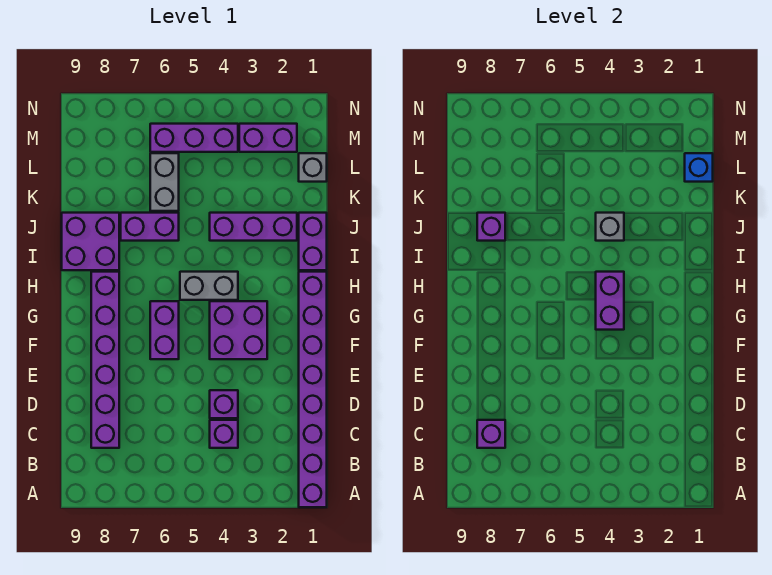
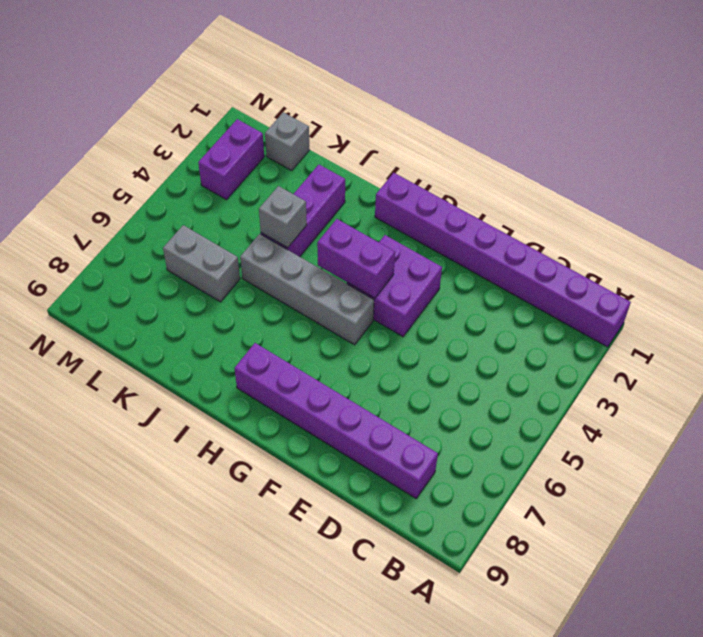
grey 1x4 brick [240,234,374,345] -> grey 1x2 brick [180,272,238,300]
none -> purple 1x1 brick [210,420,238,448]
none -> purple 1x1 brick [210,390,238,418]
none -> purple 1x2 brick [150,301,179,359]

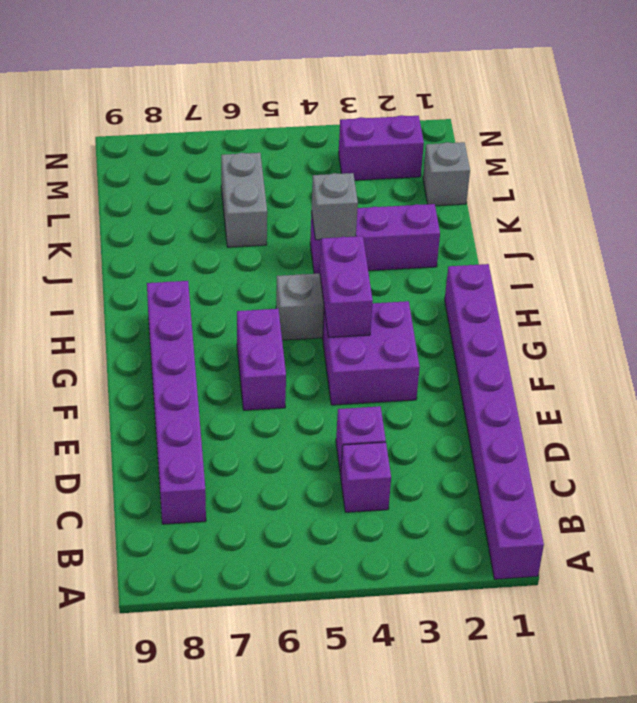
none -> purple 1x2 brick [299,213,327,270]
none -> purple 2x2 brick [62,213,119,270]
none -> purple 1x2 brick [121,213,179,241]

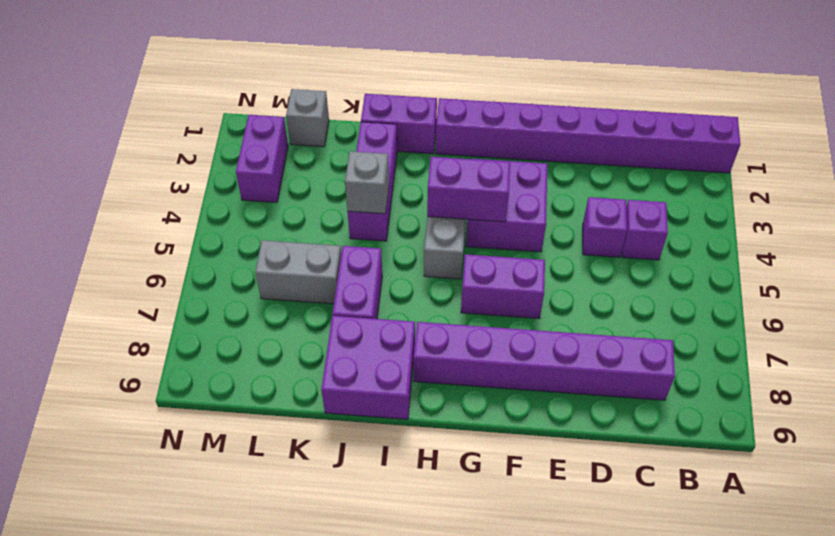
none -> purple 1x3 brick [150,124,238,152]
none -> purple 1x1 brick [477,420,505,448]
none -> purple 1x1 brick [477,213,505,241]

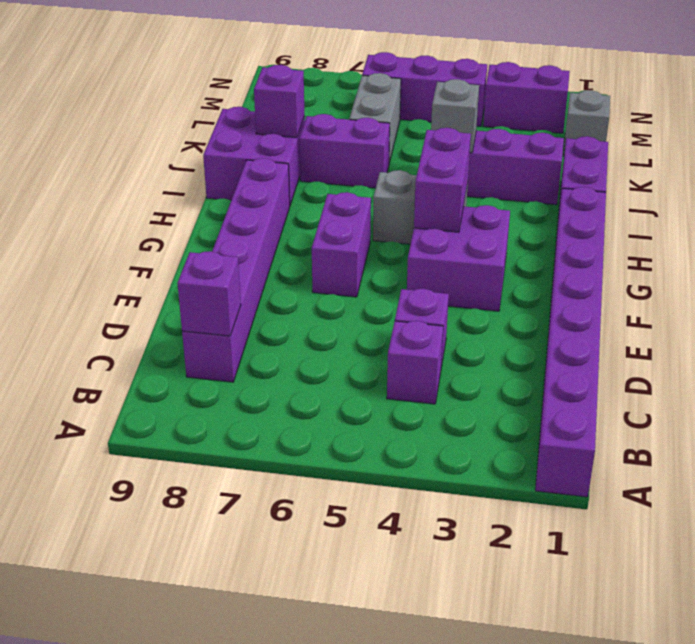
none -> blue 1x1 brick [685,153,713,182]

